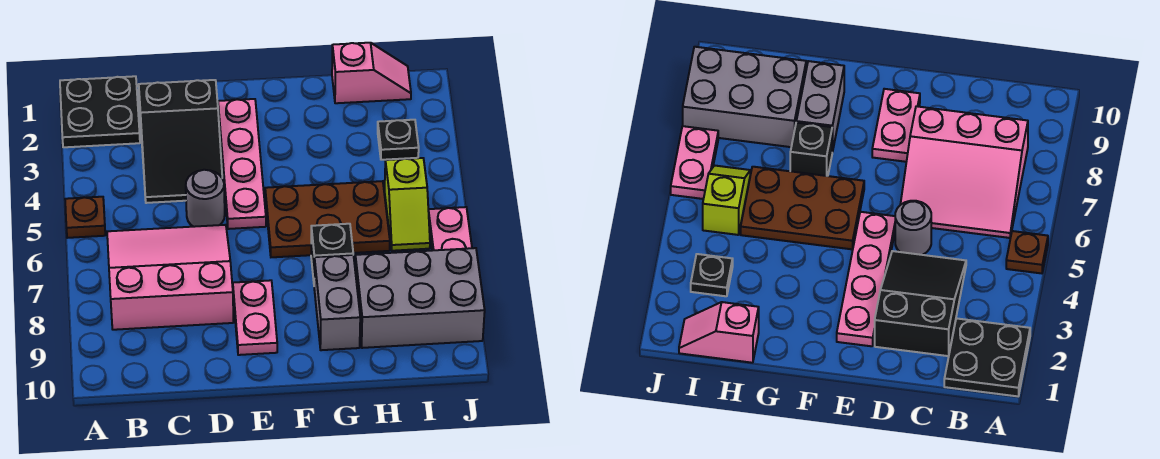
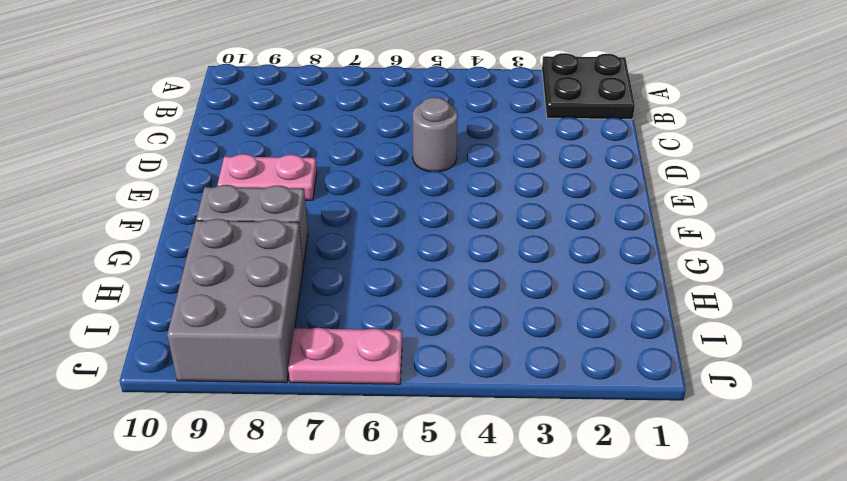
none -> brown 1x1 plate [65,197,105,238]
none -> pink 3x3 slope [107,225,233,330]
none -> black 2x3 slope [139,80,222,203]

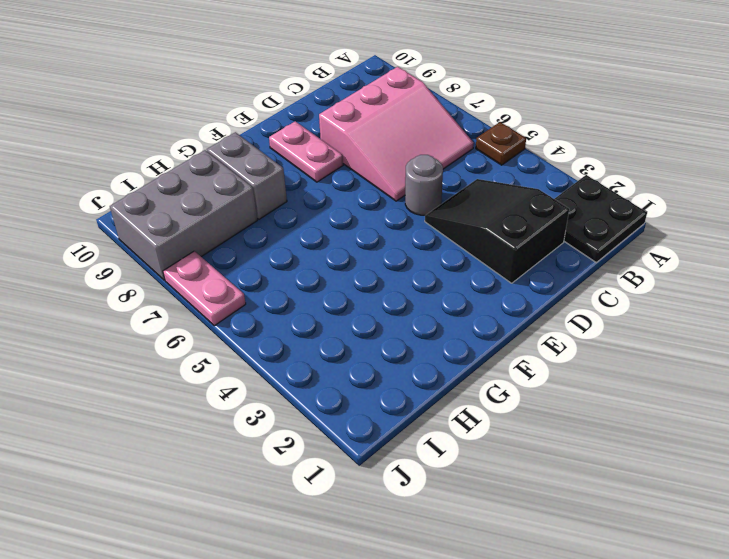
none -> pink 1x4 plate [218,99,266,229]
none -> brown 2x3 plate [265,181,390,257]
none -> black 1x1 brick [311,224,353,280]

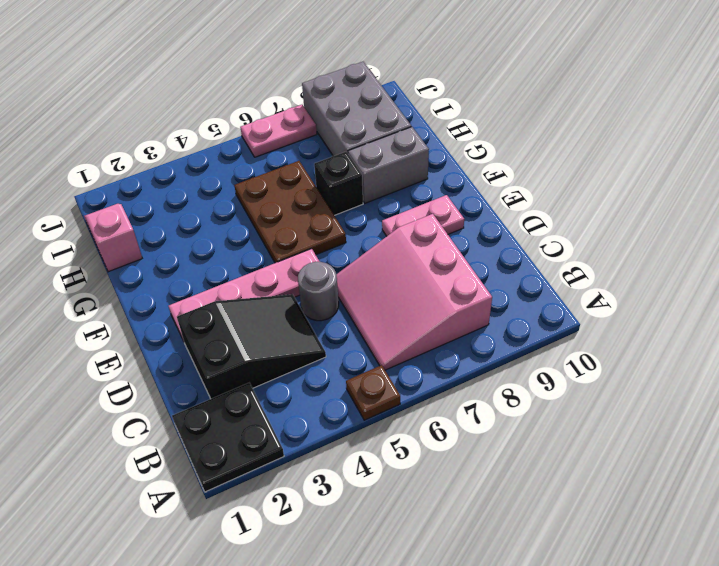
none -> black 1x1 plate [378,120,419,160]
none -> lime 1x2 slope [385,158,430,251]

